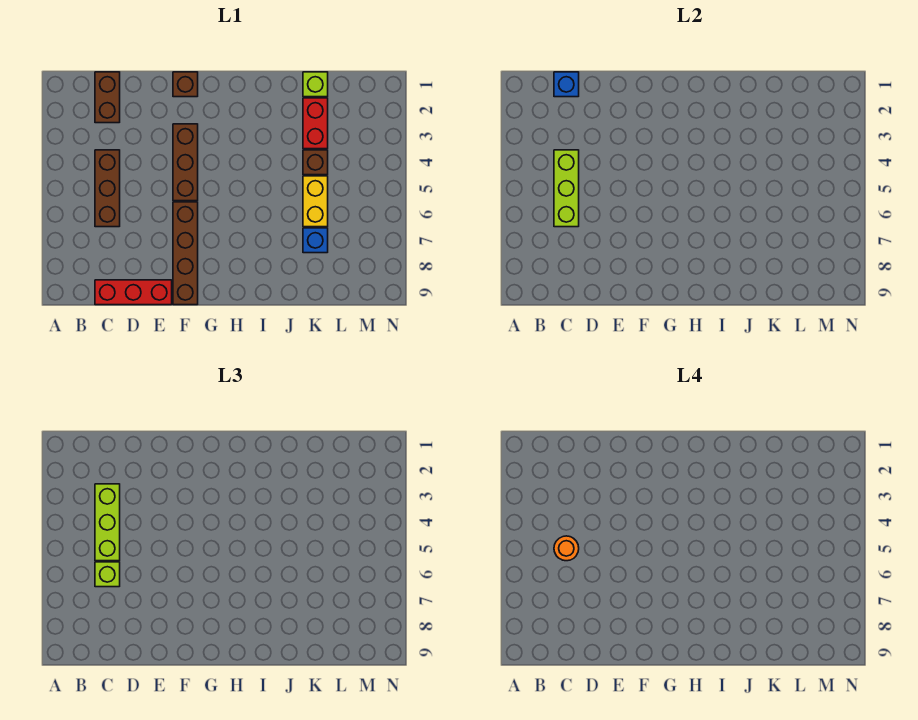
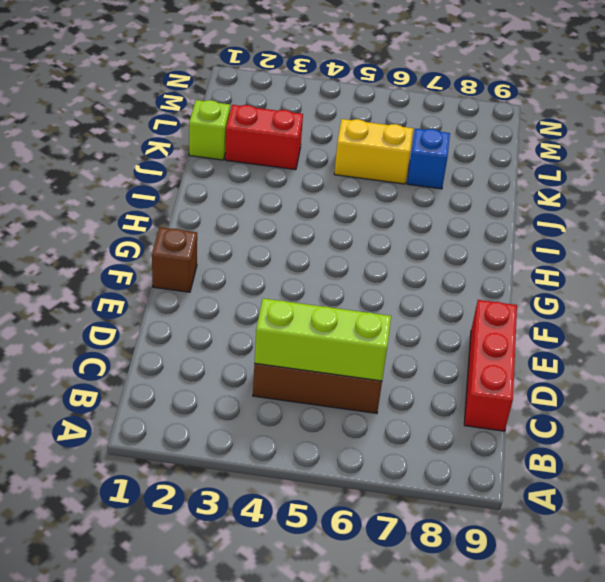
none -> brown 1x2 brick [95,72,120,123]
none -> brown 1x3 brick [173,124,198,201]
none -> brown 1x4 brick [173,202,198,305]

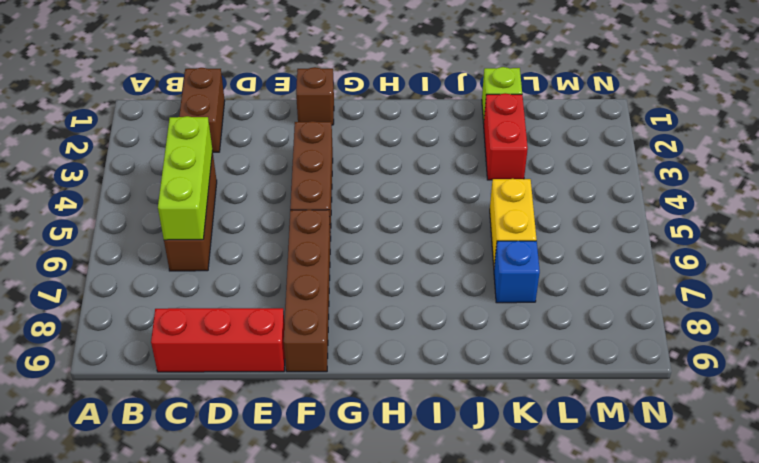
none -> brown 1x1 brick [303,150,328,175]
none -> blue 1x1 brick [554,72,579,97]
none -> lime 1x3 brick [95,484,120,561]

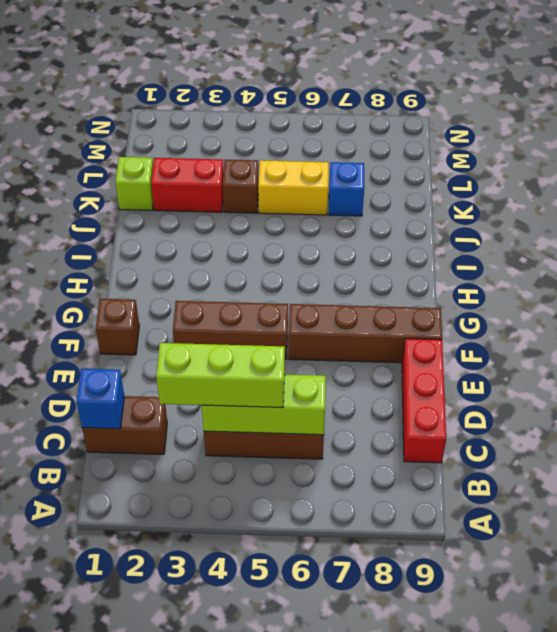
none -> lime 1x1 brick [95,562,120,587]
none -> orange 1x1 round brick [554,536,579,561]

